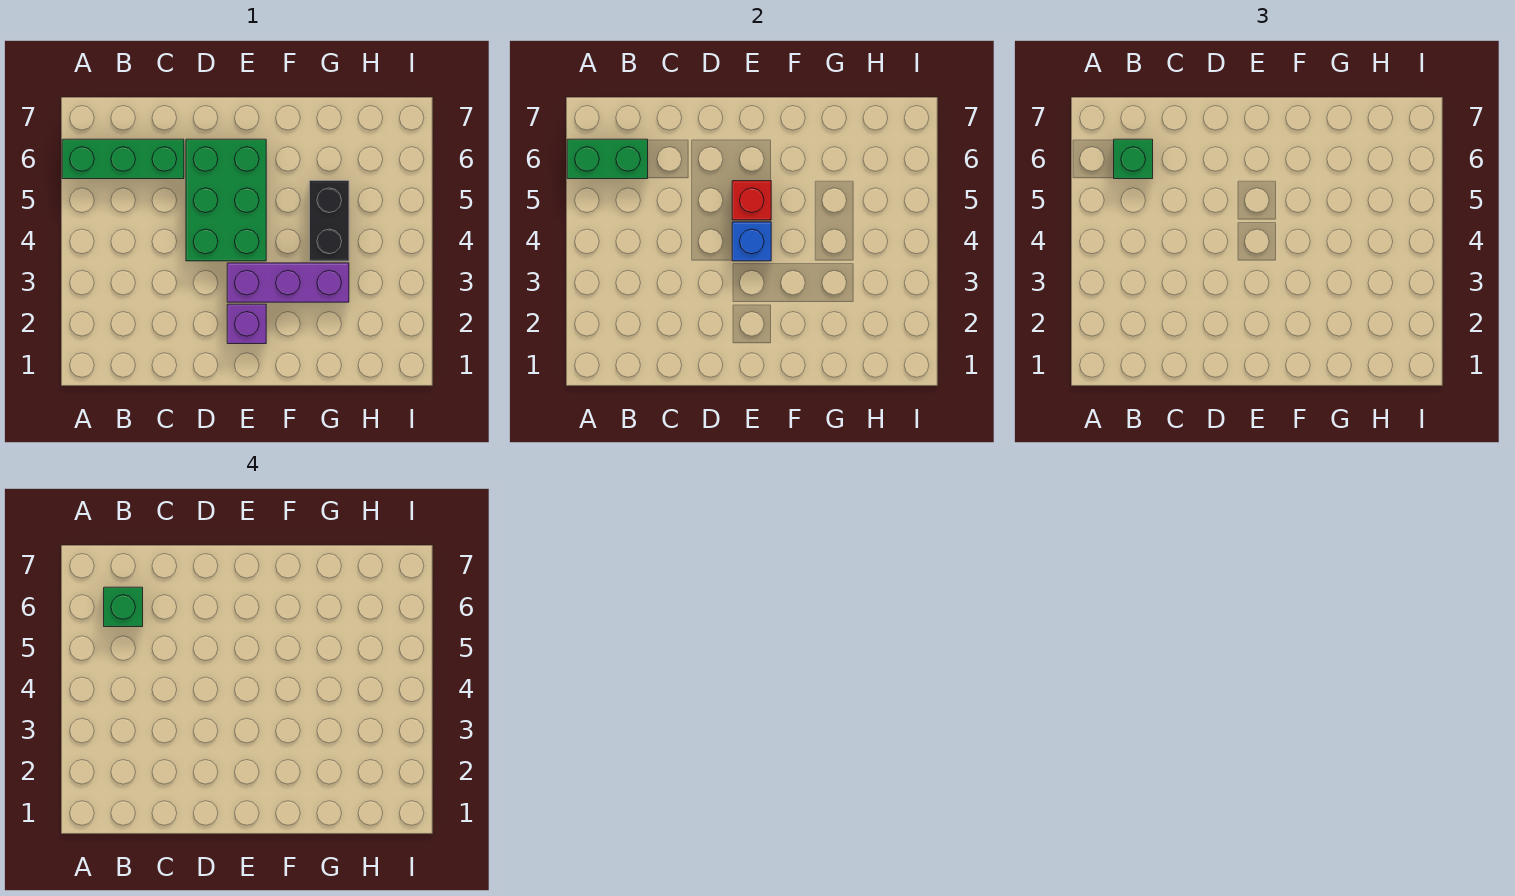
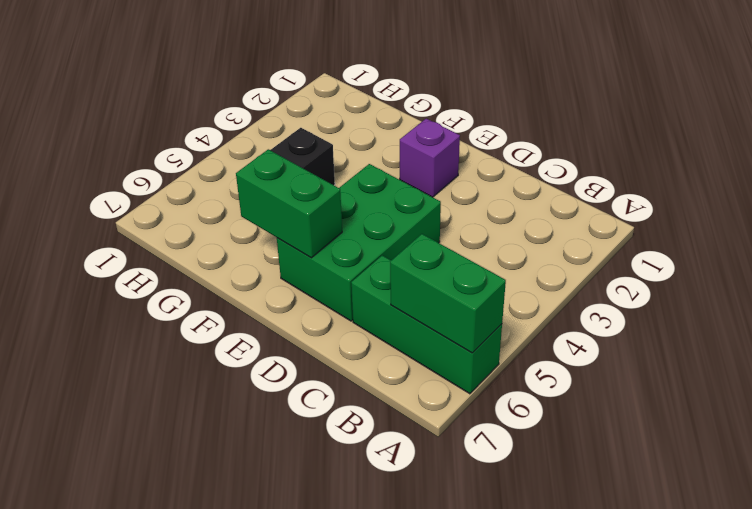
green 1x2 brick [236,149,342,258] -> none
none -> purple 1x3 brick [227,263,349,302]
none -> blue 1x1 brick [732,222,771,261]

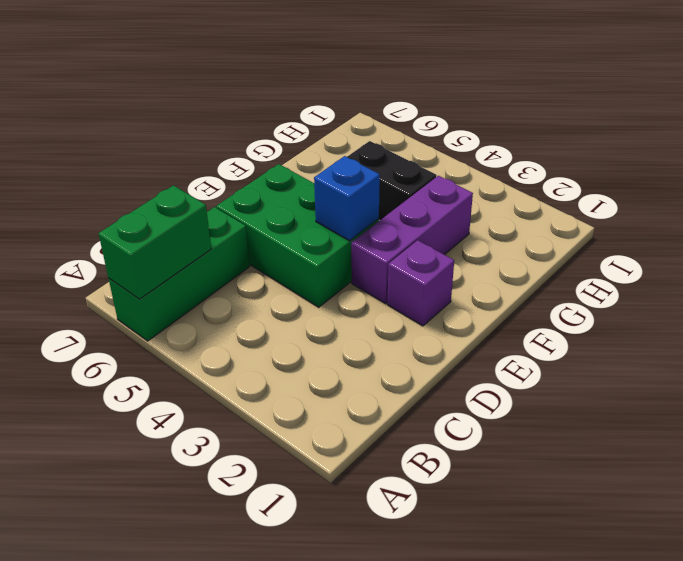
none -> red 1x1 brick [732,181,771,220]
none -> green 1x1 brick [1114,139,1153,179]

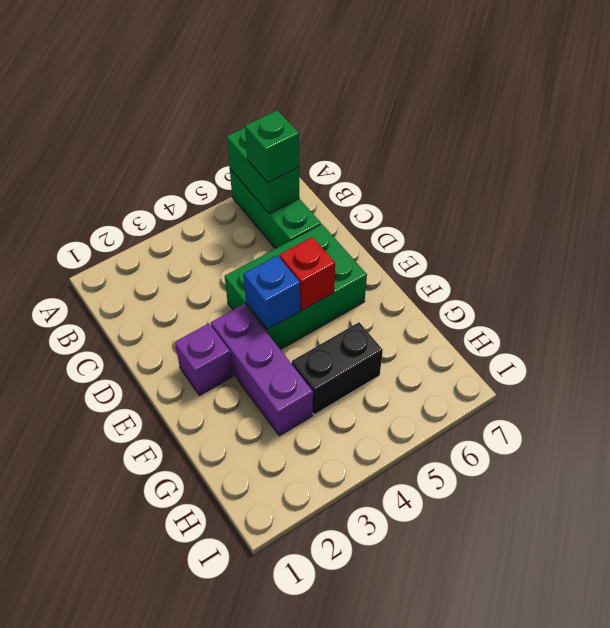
none -> green 1x1 brick [104,587,143,627]

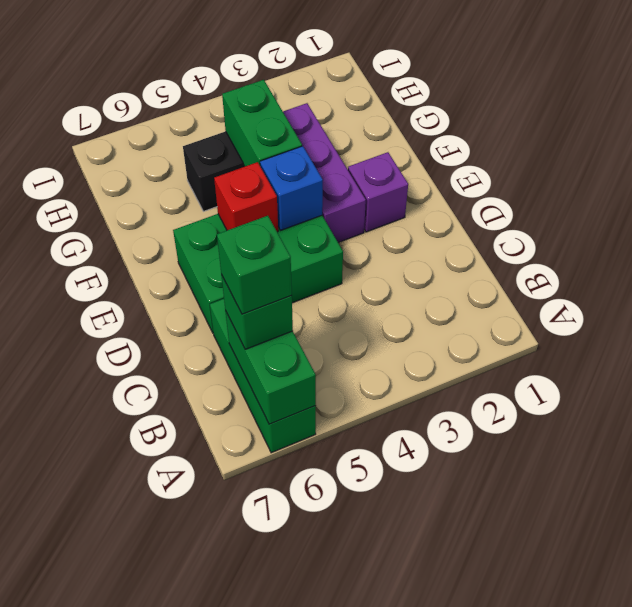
green 1x2 brick [222,80,302,166] -> none

